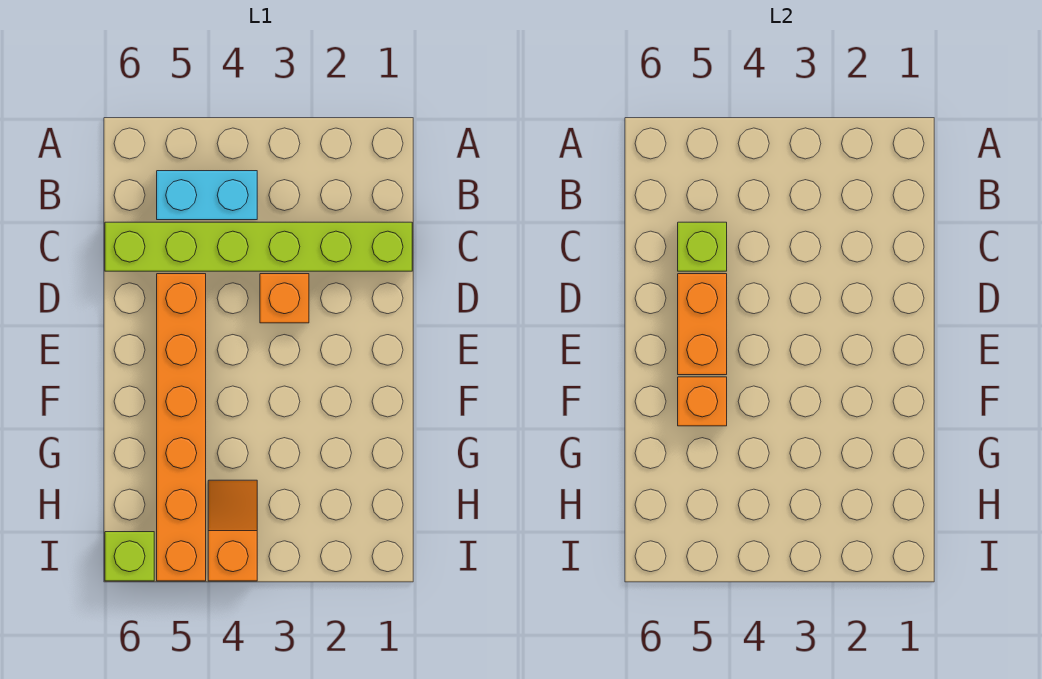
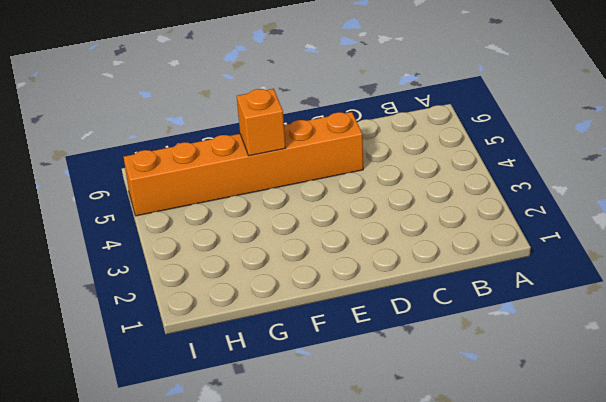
none -> cyan 1x2 brick [157,171,257,220]
none -> lime 1x6 brick [105,222,412,271]

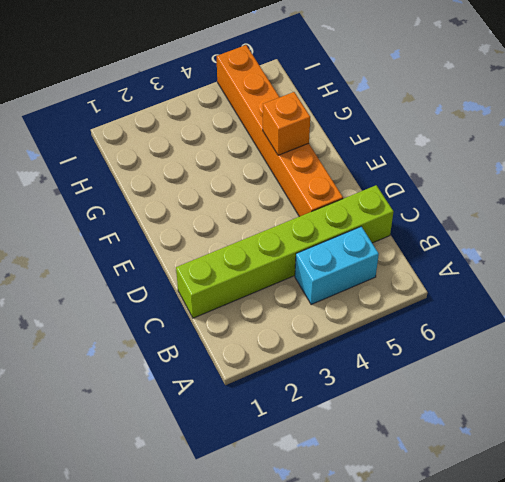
none -> orange 1x1 brick [260,274,309,323]
none -> orange 1x2 slope [208,480,257,581]

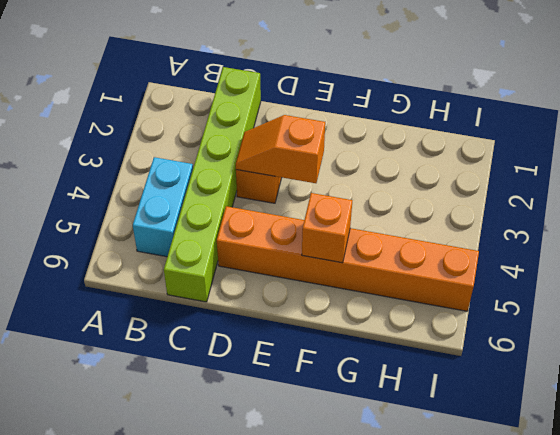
orange 1x2 slope [236,115,325,183] -> orange 1x2 slope moved to [208,480,257,581]
none -> lime 1x1 brick [105,532,154,581]
none -> lime 1x1 brick [678,222,727,271]

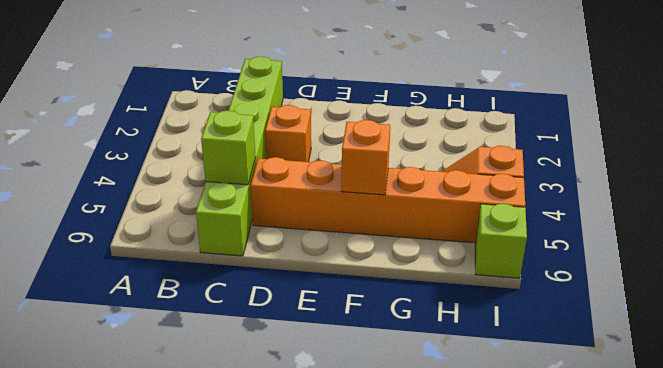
none -> cyan 1x2 brick [157,171,257,220]
none -> orange 1x2 brick [678,274,727,375]

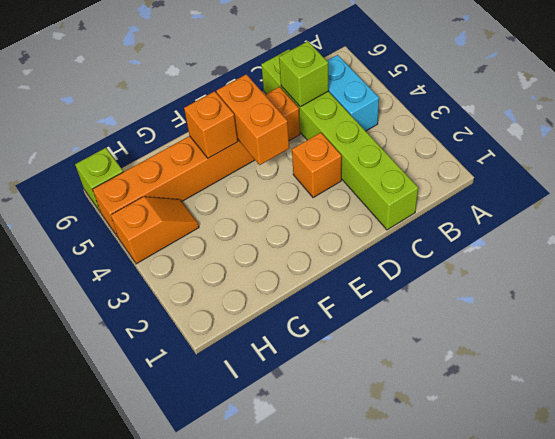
orange 1x2 brick [216,74,289,165] -> orange 1x2 brick turned to [678,274,727,375]

